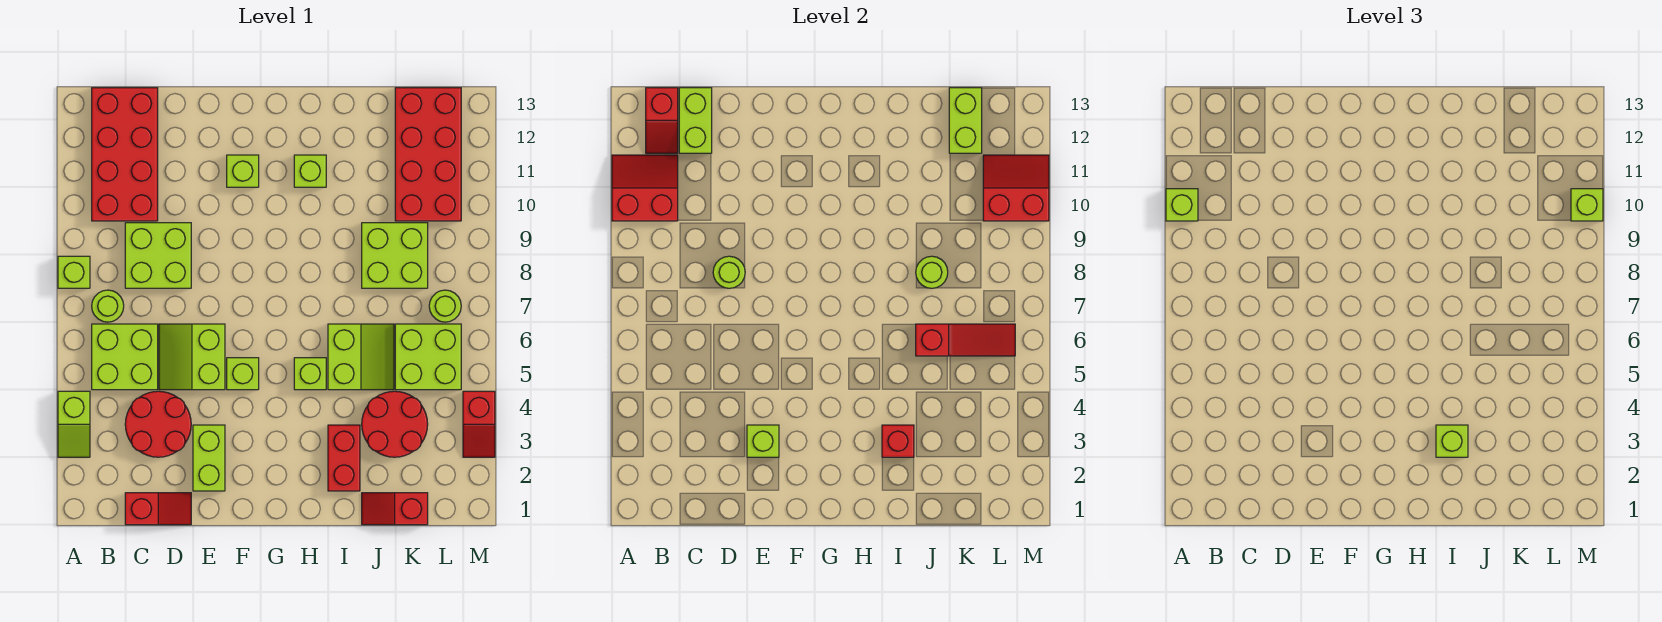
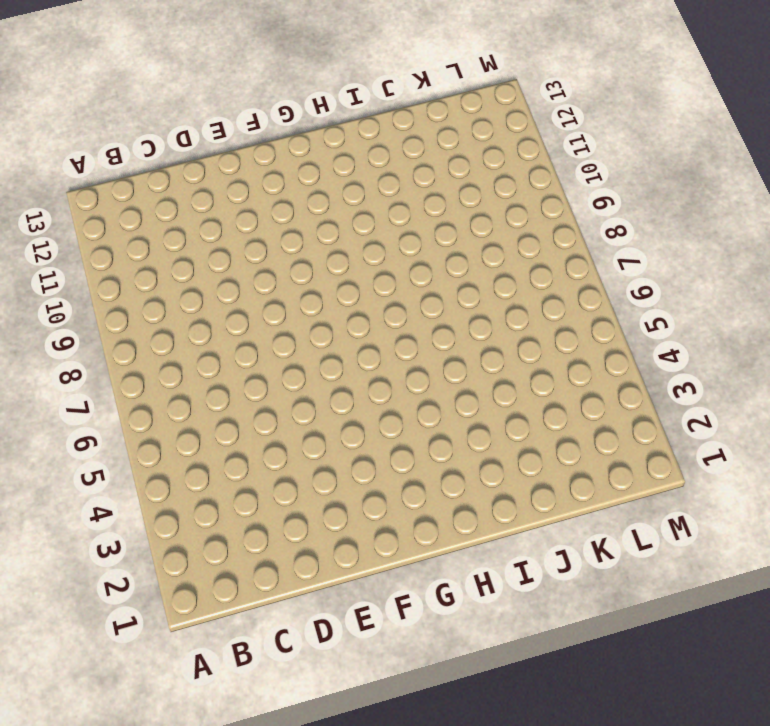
none -> lime 1x2 slope [58,391,90,457]
none -> lime 1x1 brick [58,256,90,288]
none -> lime 2x2 brick [92,324,158,390]
none -> lime 1x1 round brick [92,290,124,322]

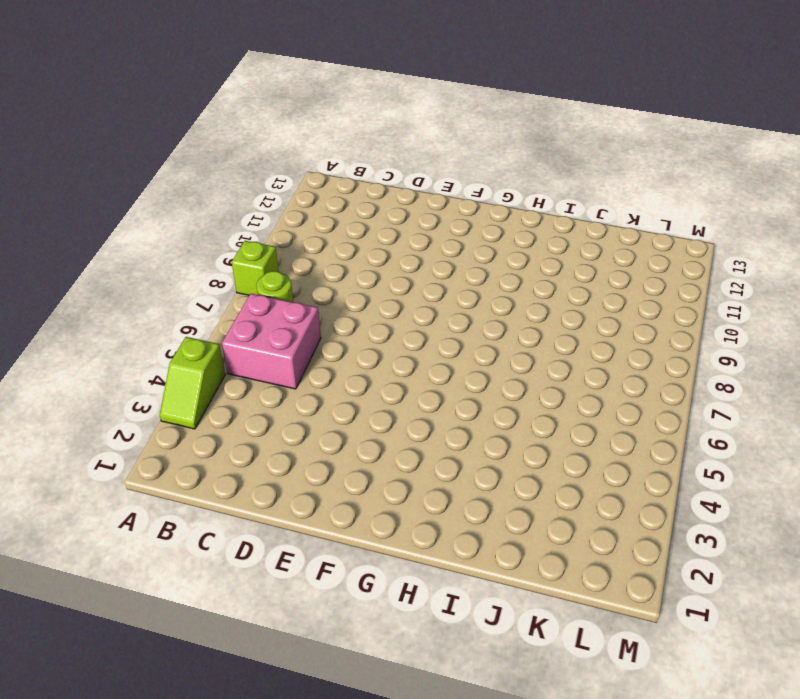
pink 2x2 brick [222,294,321,389] -> lime 2x2 brick [92,324,158,390]
none -> red 2x4 brick [92,88,158,221]
none -> red 1x2 slope [125,493,191,525]
none -> red 2x2 round brick [125,391,191,457]
none -> lime 2x2 brick [125,223,191,288]

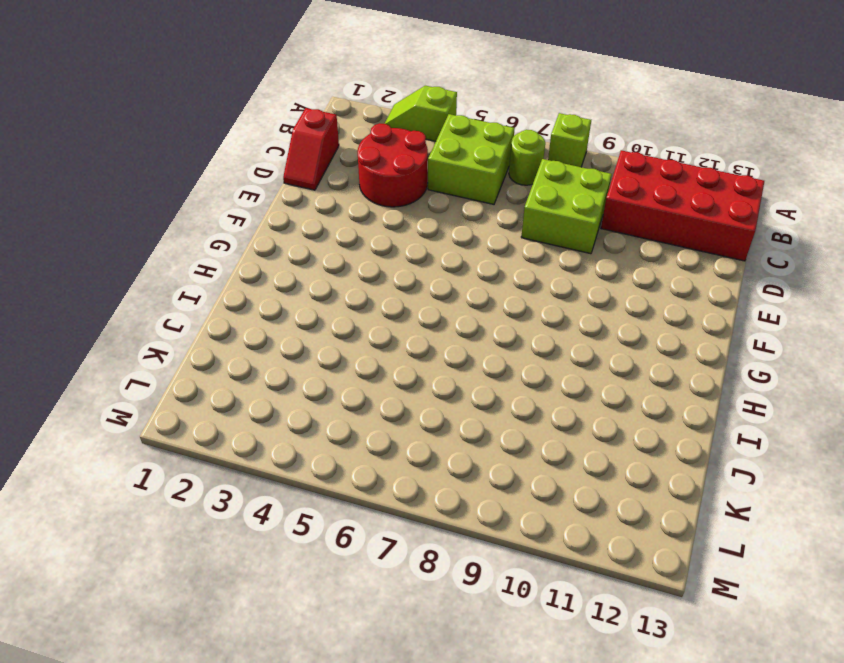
none -> lime 2x2 slope [159,324,225,390]
none -> lime 1x2 brick [193,425,225,491]
none -> lime 1x1 brick [227,358,259,390]
none -> lime 1x1 brick [227,155,259,187]

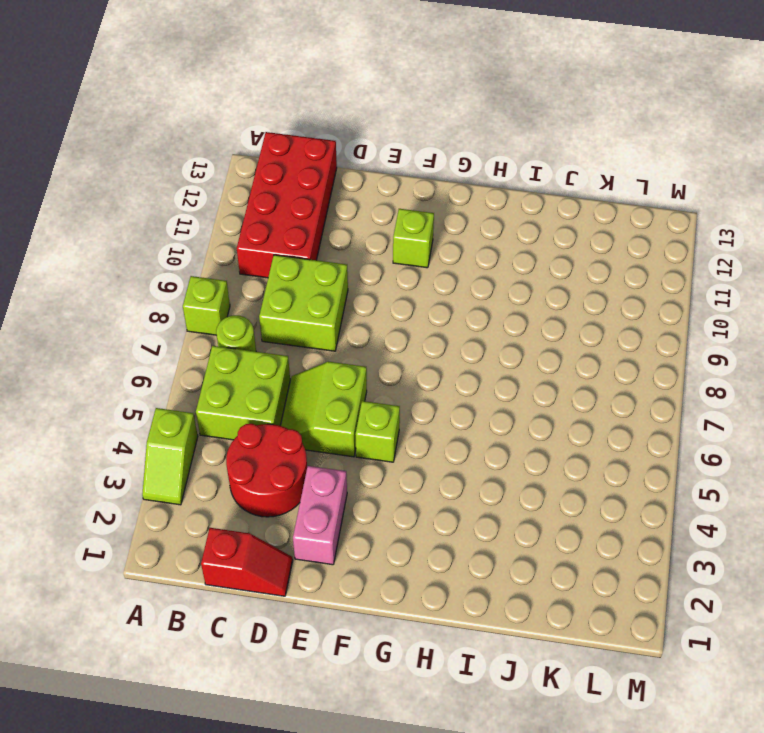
pink 1x2 brick [293,466,347,565] -> lime 1x2 brick [193,425,225,491]
none -> lime 1x1 brick [294,358,326,390]
none -> lime 1x1 brick [294,155,326,187]
none -> red 1x2 brick [328,425,360,491]
none -> lime 2x2 slope [328,324,394,390]

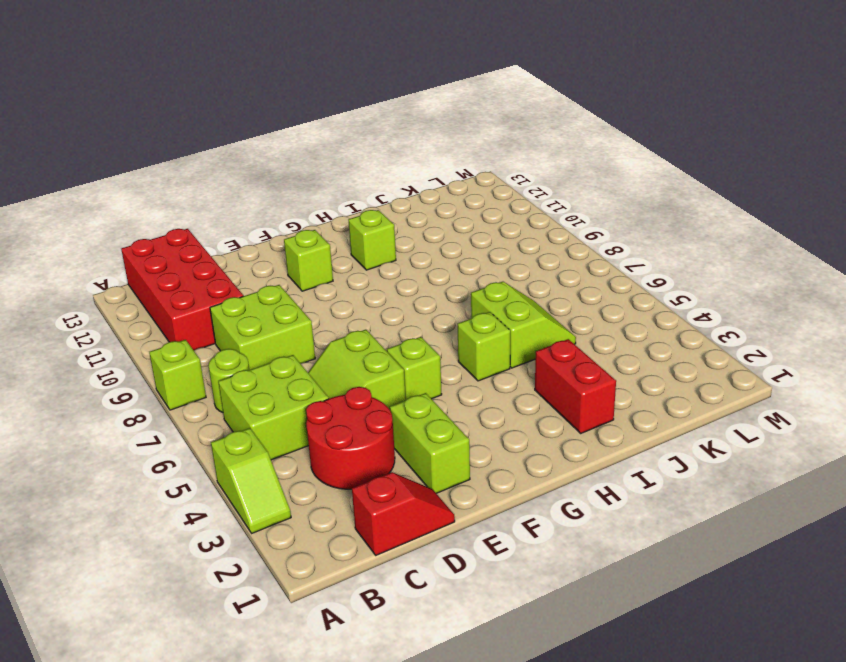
none -> red 1x2 slope [362,493,428,525]
none -> red 2x2 round brick [362,391,428,457]
none -> lime 2x2 brick [362,223,428,288]
none -> lime 2x2 brick [395,324,461,390]

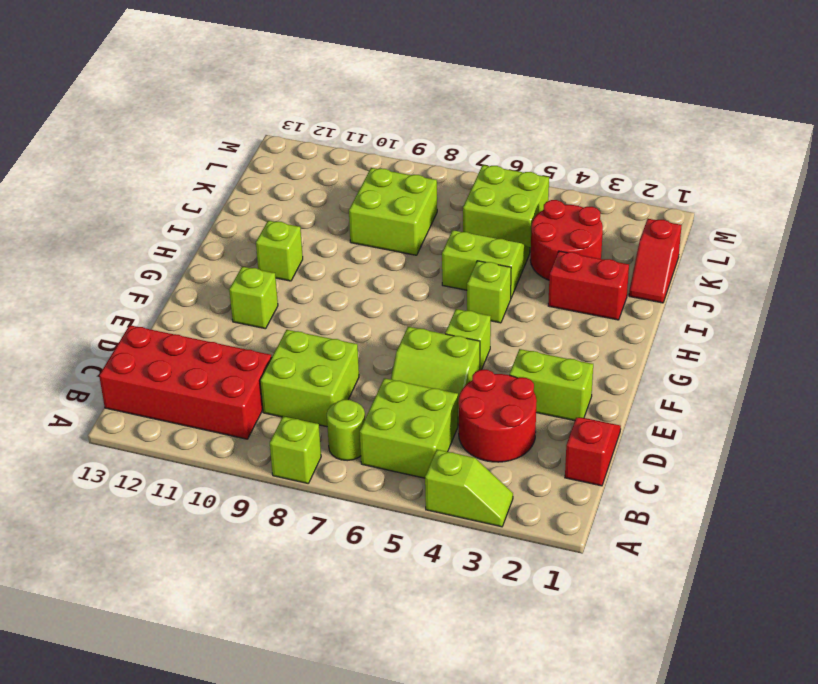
none -> red 2x4 brick [395,88,461,221]
none -> lime 1x1 round brick [429,290,461,322]
none -> red 1x2 slope [463,391,495,457]
none -> red 2x2 slope [612,155,678,221]

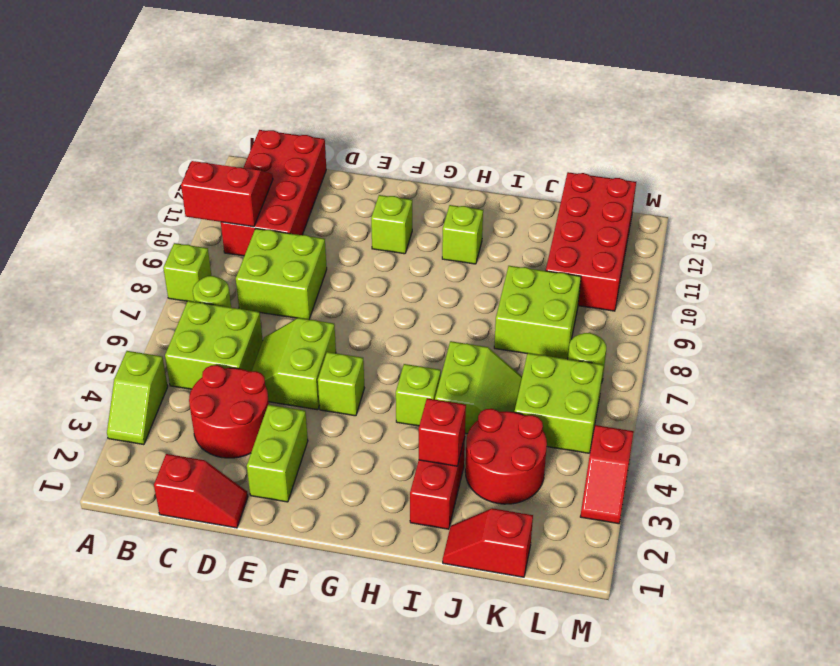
none -> red 1x2 slope [646,88,678,153]
none -> lime 1x2 brick [679,88,712,153]
none -> lime 1x1 round brick [713,256,745,288]
none -> lime 1x1 brick [747,425,779,457]

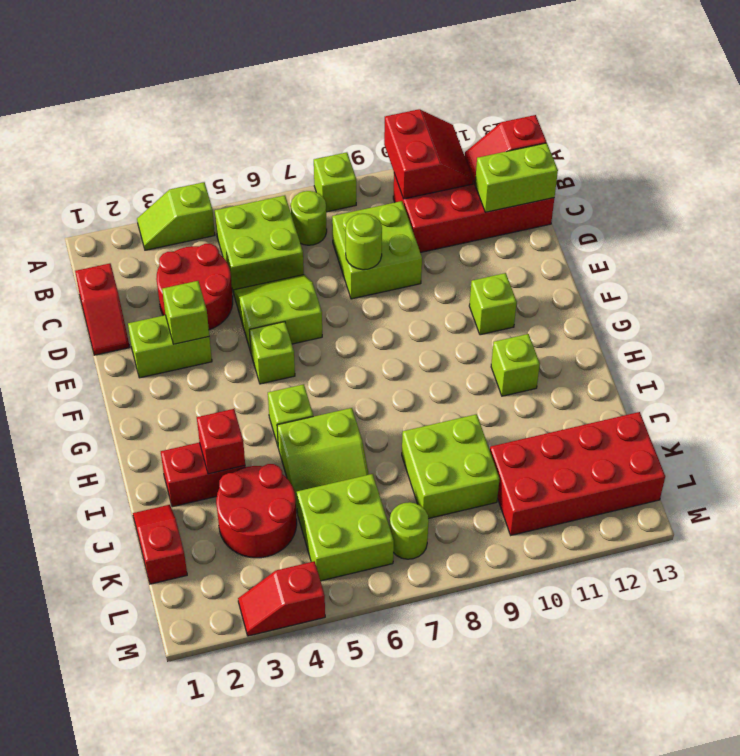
none -> red 1x3 slope [916,324,1015,356]
none -> lime 1x1 round brick [916,256,948,288]
none -> lime 1x2 brick [949,88,982,153]
none -> red 2x2 slope [983,155,1049,221]

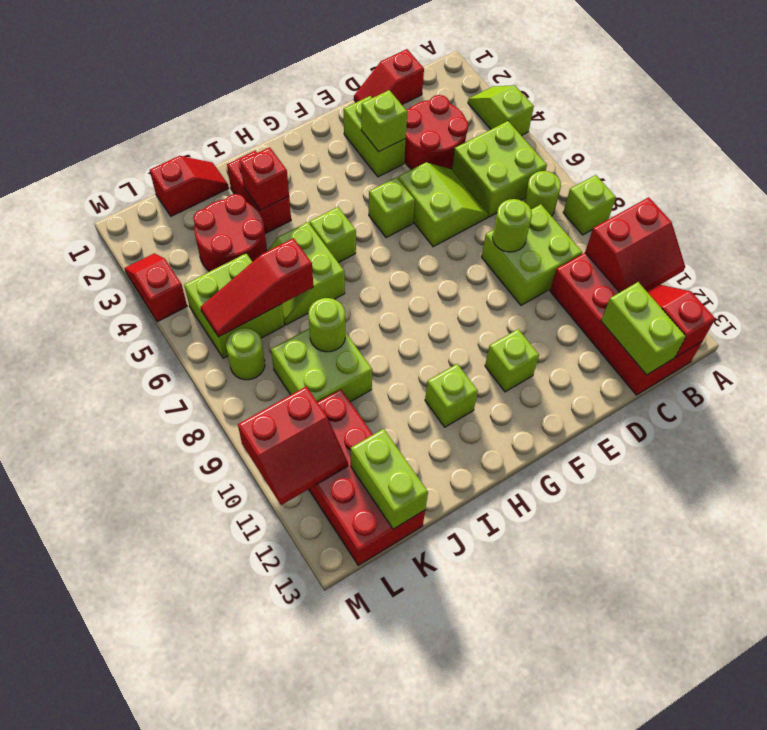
none -> lime 1x1 brick [1166,189,1198,221]
none -> lime 1x1 brick [1436,425,1468,457]
none -> lime 1x1 brick [1571,189,1603,221]

